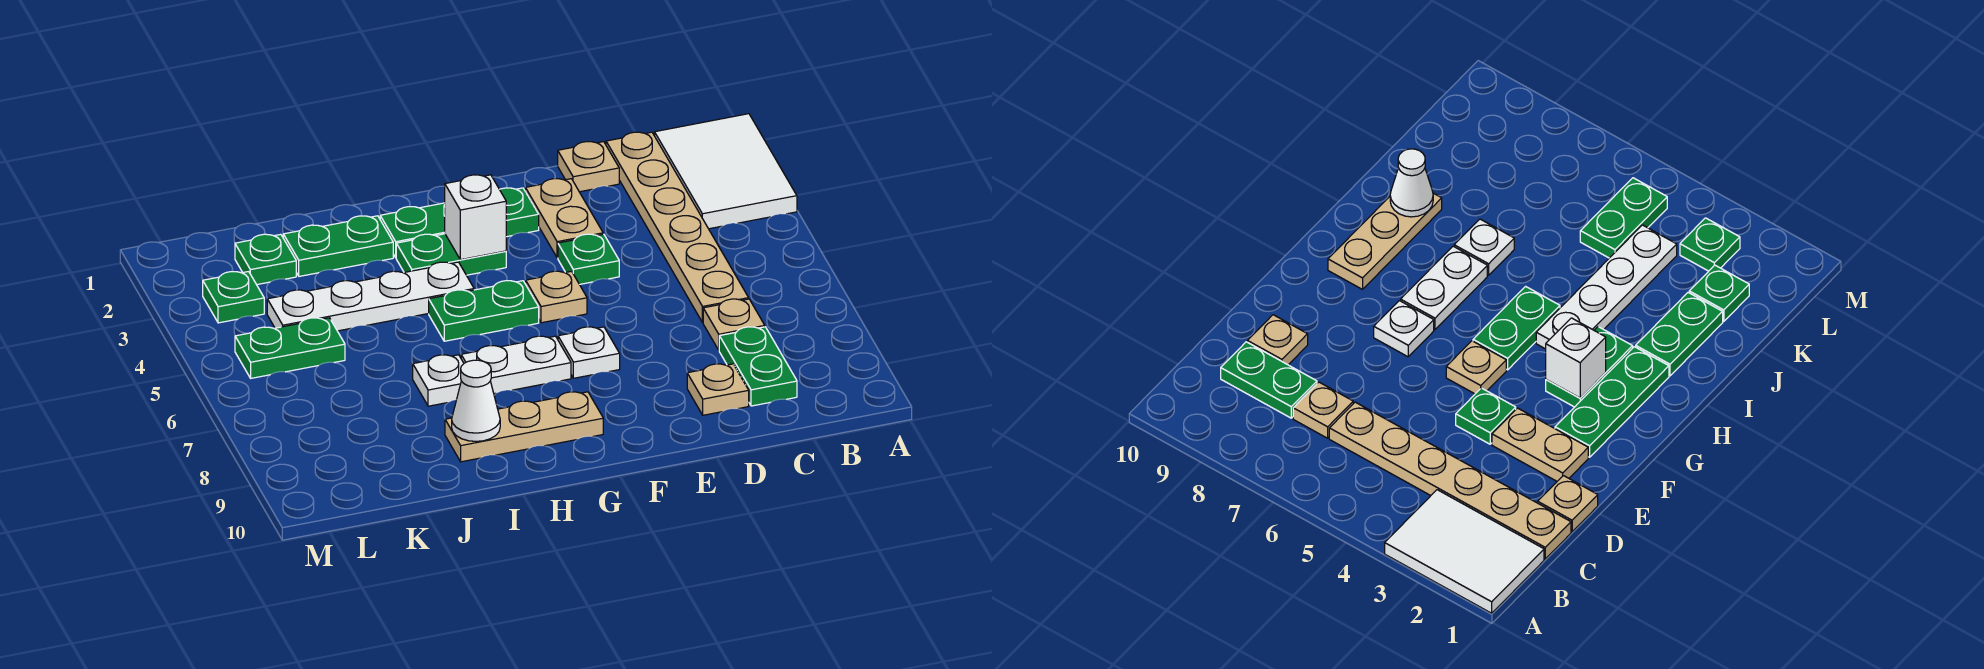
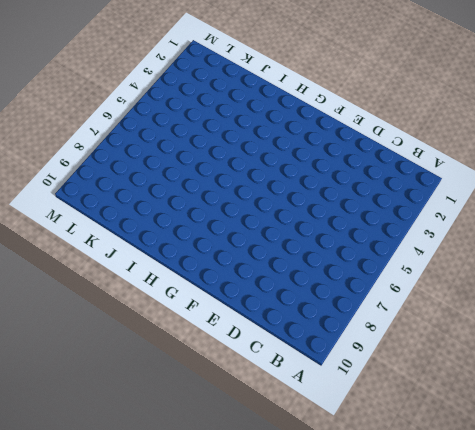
none -> white 2x3 tile [655,114,797,229]
none -> tan 1x6 plate [606,132,749,323]
none -> tan 1x1 plate [703,299,765,350]

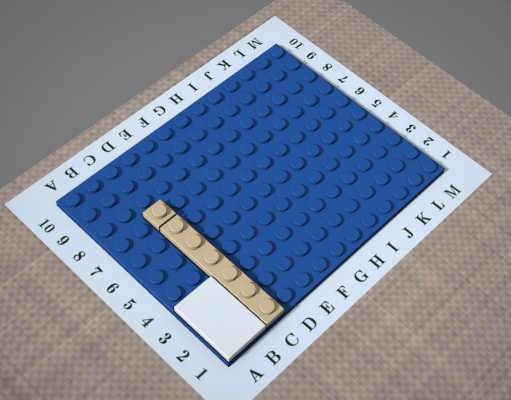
none -> green 1x2 plate [719,327,797,406]
none -> tan 1x1 plate [558,142,619,192]
none -> tan 1x1 plate [687,364,749,415]

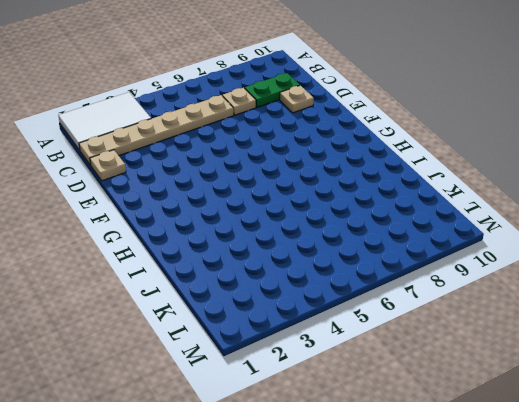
none -> tan 1x2 plate [525,179,603,258]
none -> green 1x1 plate [558,234,619,284]
none -> green 1x3 plate [380,188,539,258]

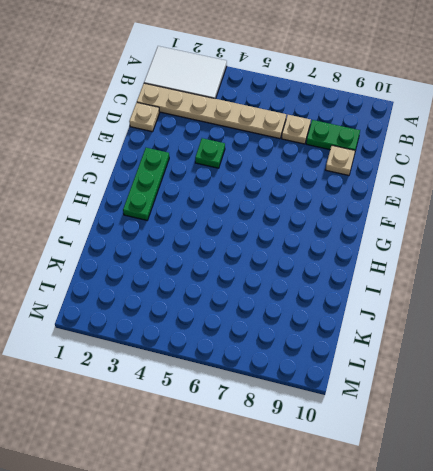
none -> tan 1x2 plate [525,179,603,258]
none -> tan 1x1 plate [526,271,587,323]
none -> white 1x1 plate [558,327,620,378]

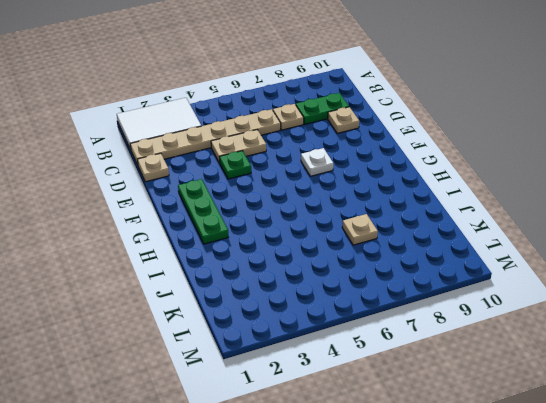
tan 1x2 plate [211,130,266,163] -> tan 1x2 plate moved to [525,179,603,258]
tan 1x1 plate [342,214,378,245] -> tan 1x1 plate moved to [526,271,587,323]
none -> green 1x2 plate [396,234,506,275]
none -> green 1x2 plate [429,281,539,341]
none -> white 1x2 plate [461,336,571,394]

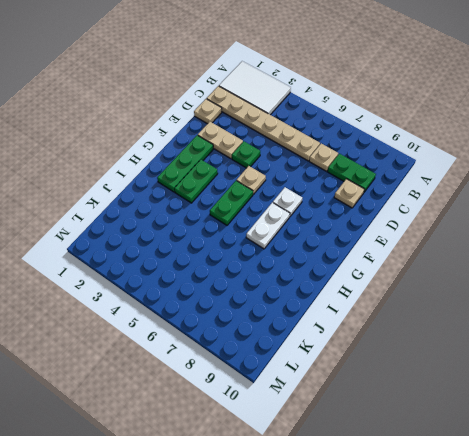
none -> tan 1x3 plate [445,392,603,462]
none -> white 1x4 plate [267,262,474,331]
none -> green 1x2 plate [283,216,393,276]

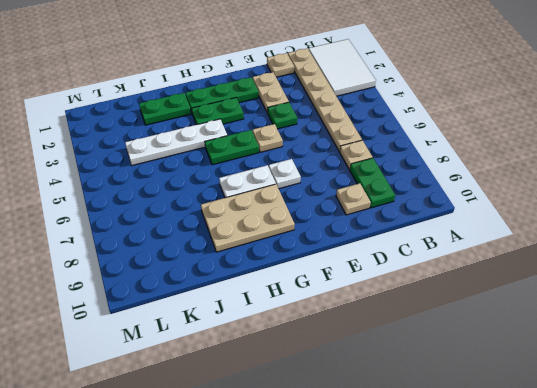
tan 2x3 plate [201,184,295,252] -> tan 1x3 plate [445,392,603,462]
none -> white 1x1 plate [413,355,464,406]
none -> green 1x1 plate [235,234,296,285]
none -> green 1x2 plate [235,318,345,378]

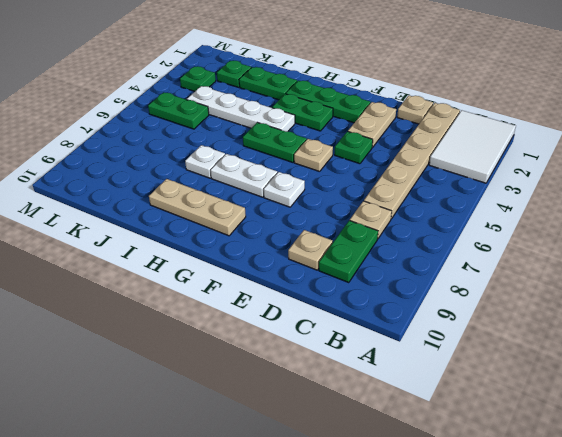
none -> white 1x1 brick [445,175,506,260]
none -> white 1x1 cone [452,360,500,441]

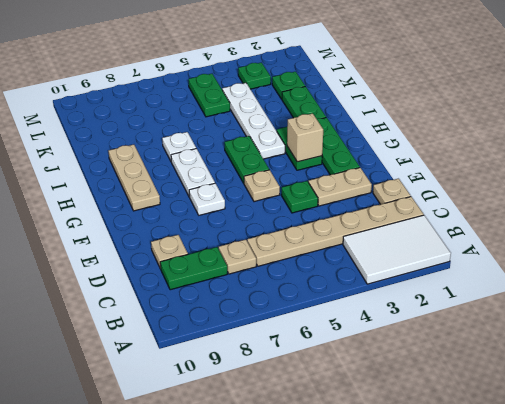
tan 1x1 brick [287,113,323,162] -> white 1x1 brick [445,175,506,260]
none -> white 1x1 cone [452,360,500,441]

